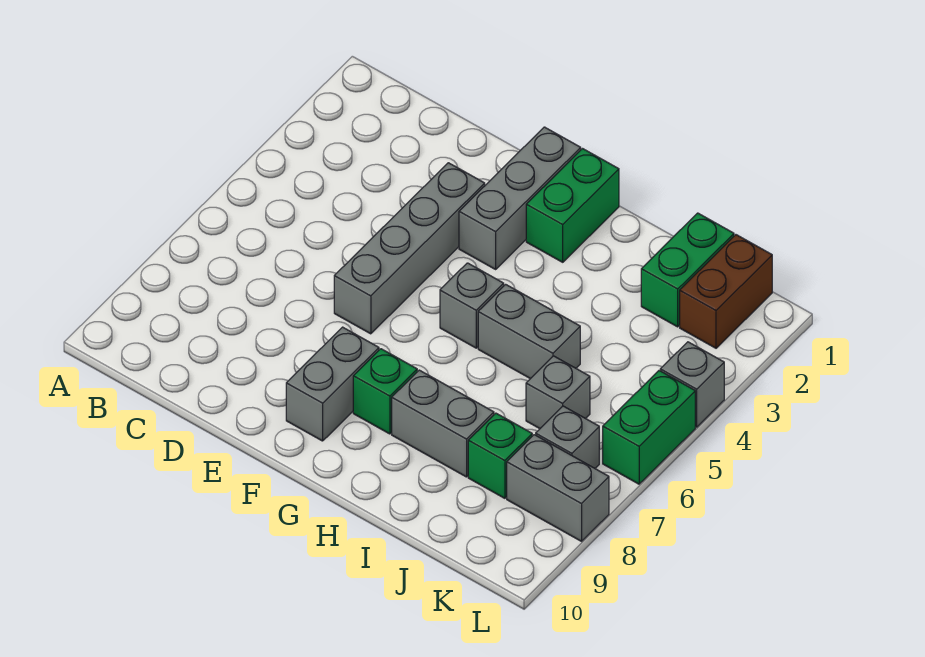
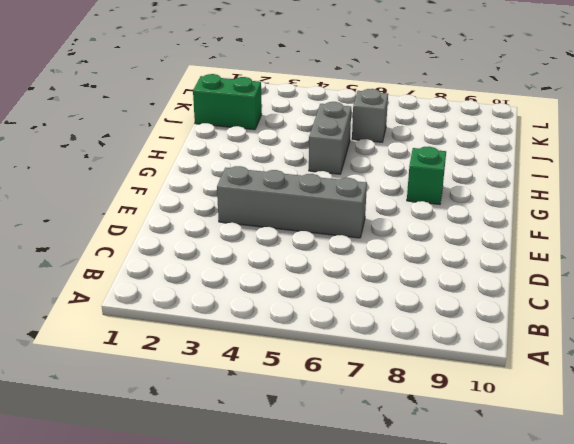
none -> grey 1x3 brick [459,127,581,269]
none -> grey 1x2 brick [286,327,379,441]
none -> green 1x2 brick [526,149,619,262]

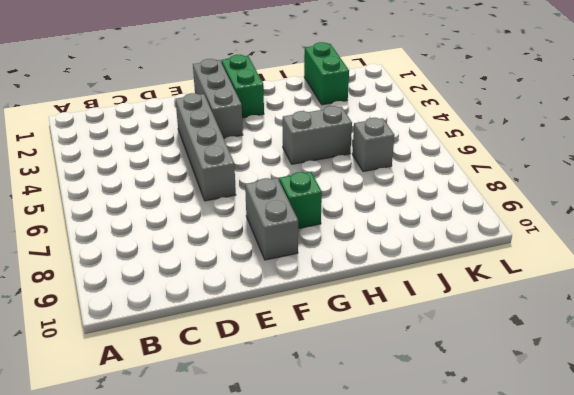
none -> grey 1x1 brick [440,263,504,348]
none -> grey 1x2 brick [392,370,494,477]
none -> green 1x1 brick [468,413,532,498]

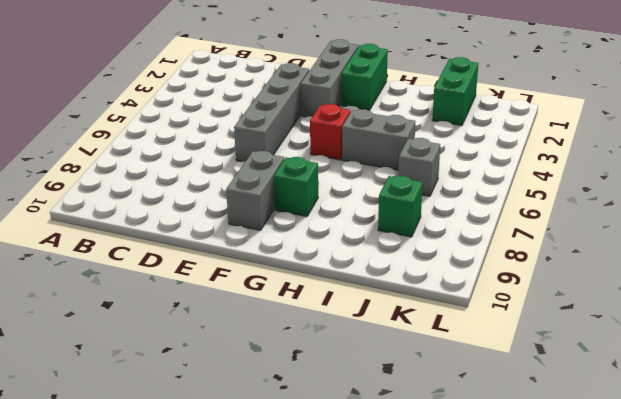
red 1x1 brick [310,104,351,160] -> grey 1x1 brick [440,263,504,348]
none -> grey 1x2 brick [392,370,494,477]
none -> brown 1x2 brick [680,235,772,348]
none -> grey 1x1 brick [536,406,599,468]

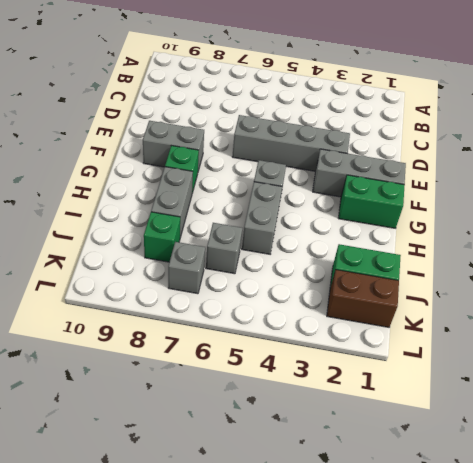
none -> grey 1x2 brick [507,435,609,541]
none -> grey 1x1 brick [660,342,724,427]
none -> green 1x2 brick [603,371,695,484]

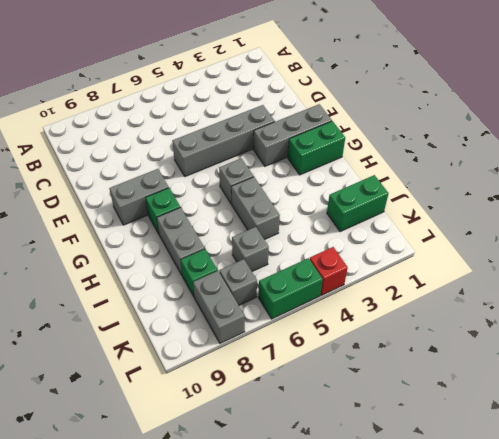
red 1x1 brick [310,247,348,295] -> grey 1x1 brick [660,342,724,427]
none -> brown 1x2 brick [680,235,772,348]

